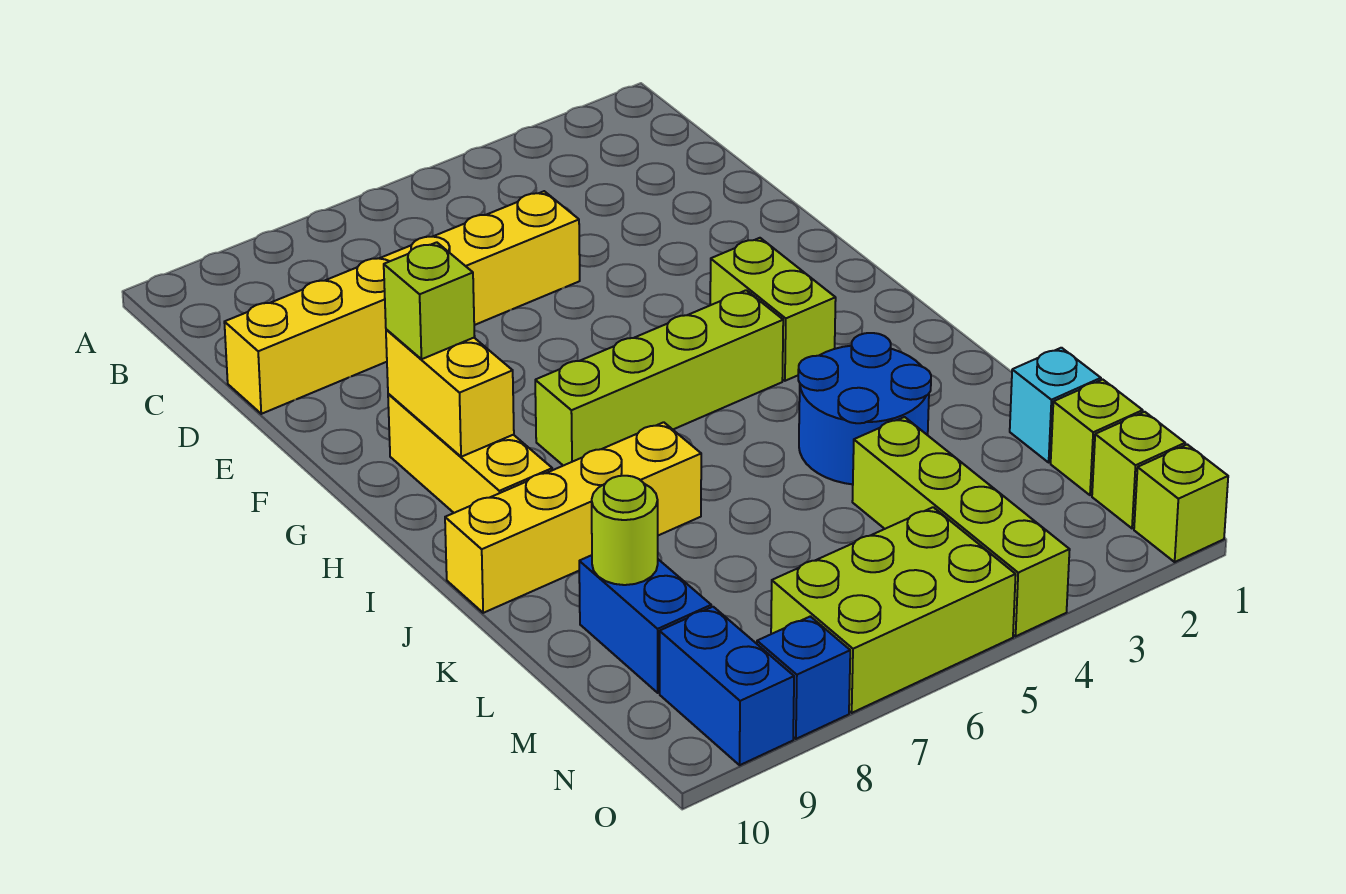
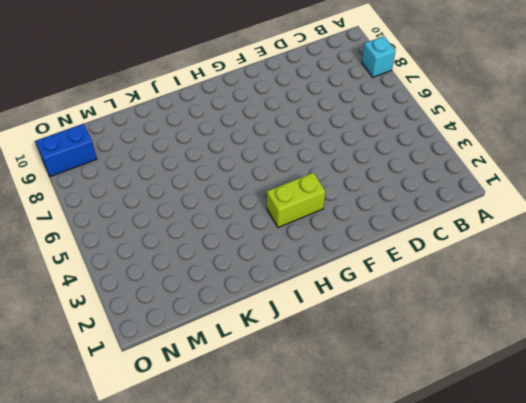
cyan 1x1 brick [362,36,396,77] -> cyan 1x1 brick moved to [1010,348,1101,462]
none -> yellow 1x6 brick [224,191,580,414]
none -> yellow 1x3 brick [388,394,552,513]
none -> lime 1x4 brick [535,290,783,466]

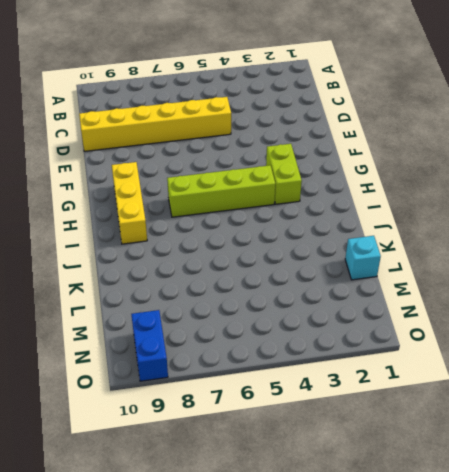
none -> blue 2x2 round brick [798,333,931,484]
none -> yellow 1x4 brick [445,422,701,613]
none -> lime 1x4 brick [852,417,1070,636]

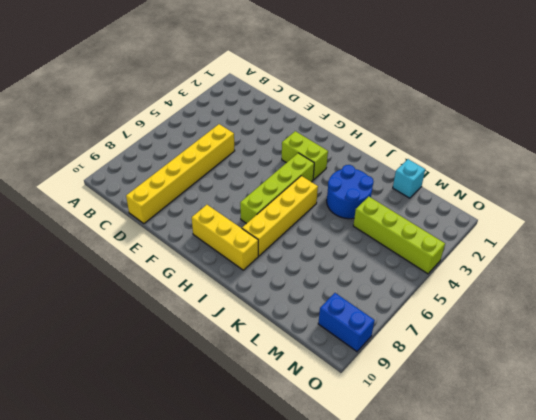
yellow 1x4 brick [242,176,318,256] -> yellow 1x4 brick moved to [445,422,701,613]
none -> blue 1x2 brick [579,555,711,693]
none -> lime 1x1 brick [1051,380,1143,495]
none -> lime 1x1 brick [1092,412,1185,528]

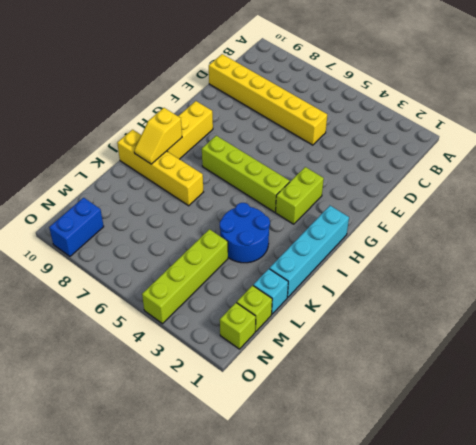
cyan 1x4 brick [270,206,349,297] -> none
yellow 1x2 slope [134,108,182,164] -> none
none -> blue 1x2 brick [579,555,711,693]
none -> lime 2x3 brick [771,507,1016,713]
none -> lime 1x1 brick [1134,444,1228,562]

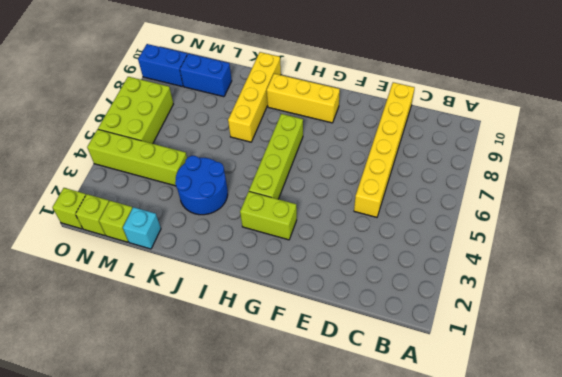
none -> blue 1x1 brick [757,616,850,739]
none -> yellow 1x2 brick [386,329,514,457]
none -> lime 1x1 round brick [592,476,658,585]

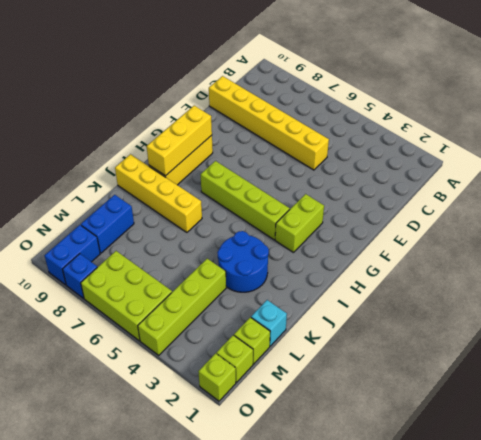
yellow 1x3 brick [147,106,212,176] -> yellow 1x2 brick [386,329,514,457]
none -> lime 1x1 round brick [592,476,658,585]
none -> lime 1x1 brick [384,242,475,359]

